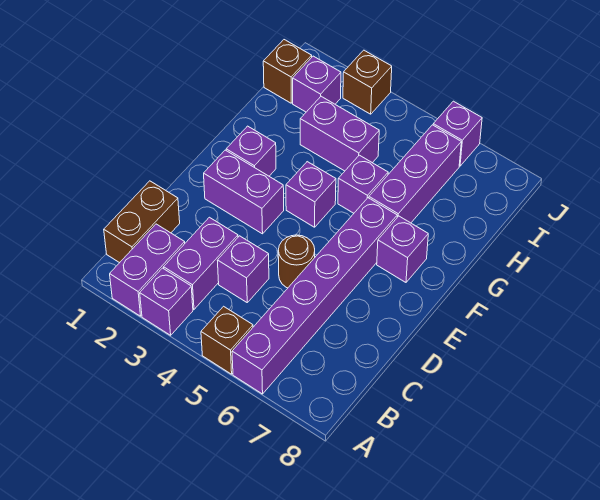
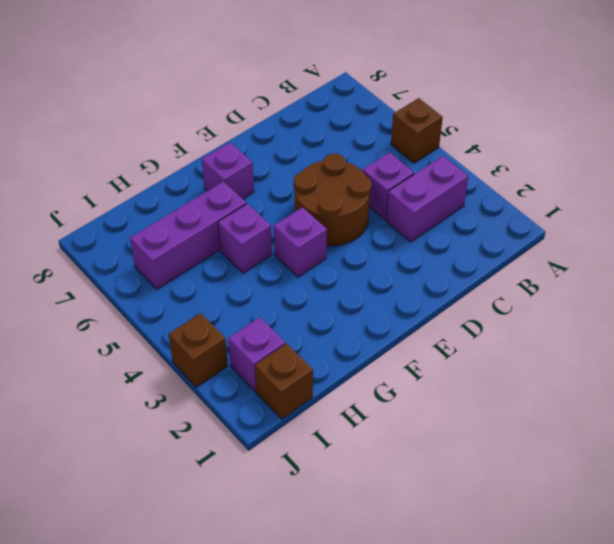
brown 2x2 round brick [294,154,371,246] -> brown 1x1 round brick [278,235,315,288]
none -> purple 1x2 brick [110,224,185,316]
none -> purple 1x1 brick [140,268,193,335]
none -> purple 1x6 brick [232,198,397,394]

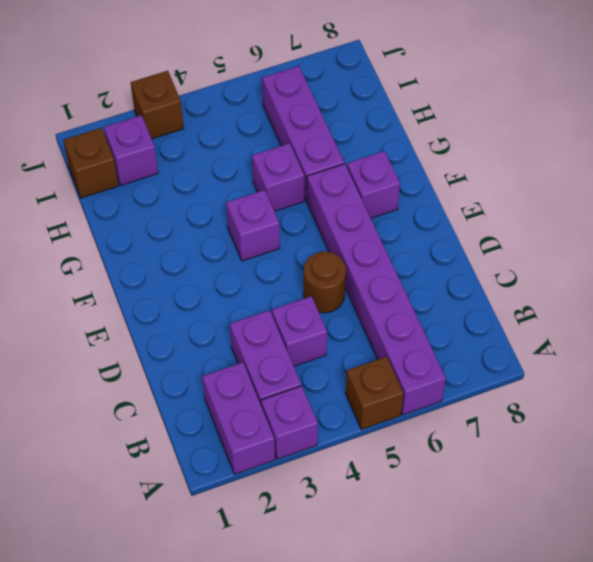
none -> brown 1x2 brick [104,181,180,263]
none -> purple 1x2 brick [204,150,284,234]
none -> purple 1x1 brick [226,126,276,176]

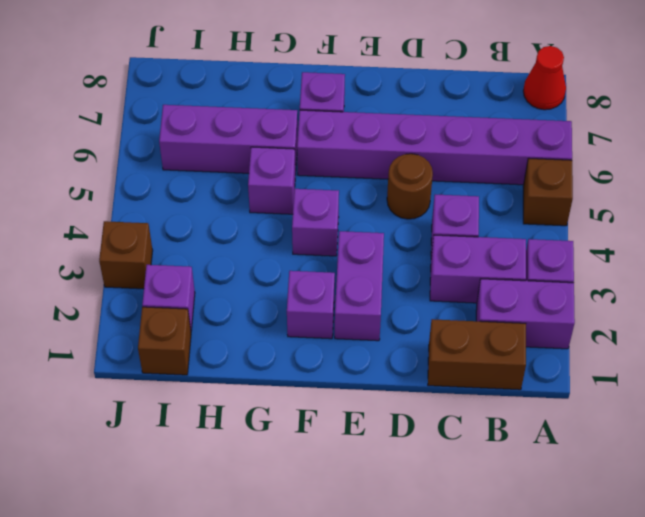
red 1x1 cone [523,46,566,110] -> none
none -> purple 1x2 brick [300,96,379,171]
none -> purple 1x1 brick [433,101,482,166]

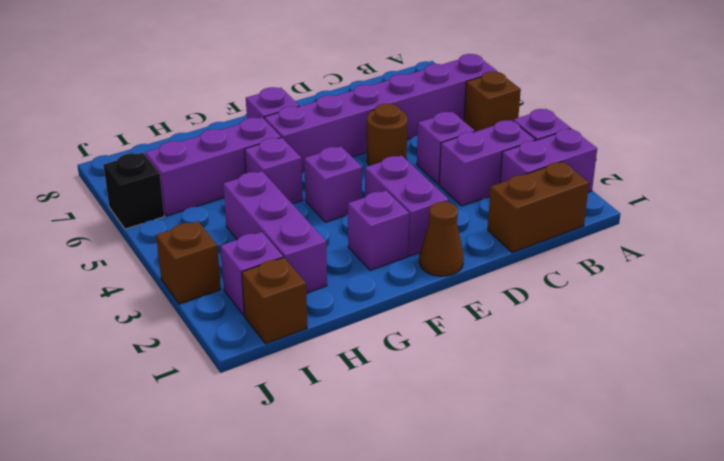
brown 1x1 cone [419,202,464,276] -> none
purple 1x3 brick [223,171,327,293] -> purple 1x2 brick [300,96,379,171]
black 1x1 brick [104,153,164,229] -> purple 1x1 brick [433,101,482,166]

